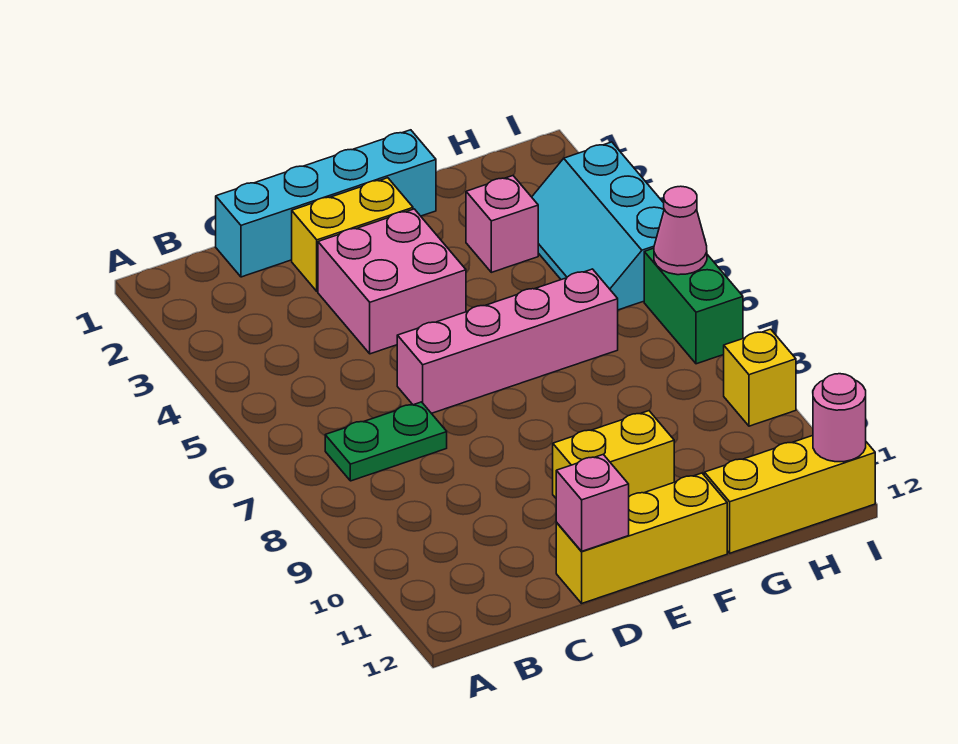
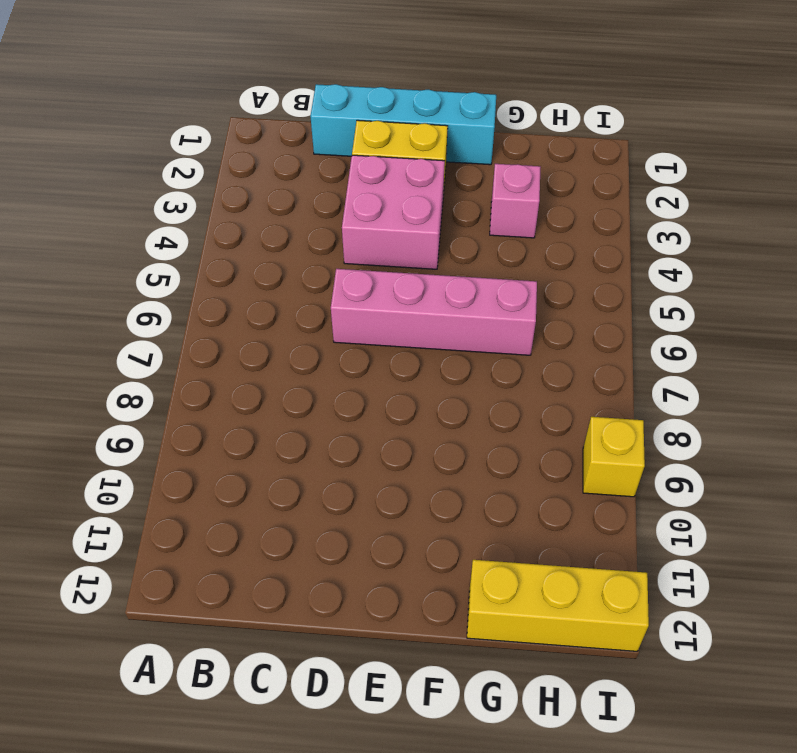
none -> green 1x2 plate [325,402,447,481]
none -> yellow 1x3 brick [556,473,727,603]
none -> yellow 1x2 brick [553,411,674,498]

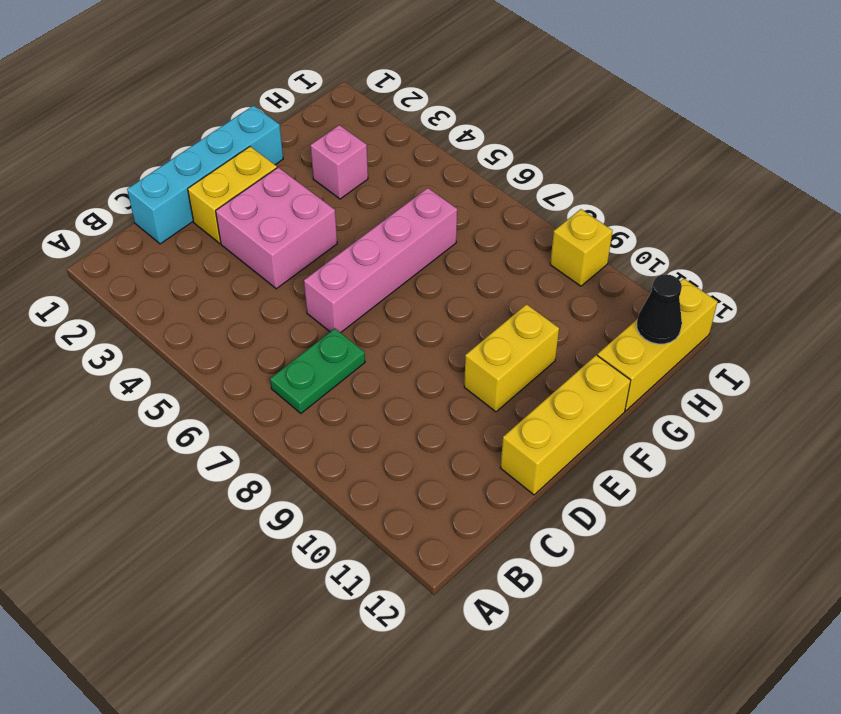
black 1x1 cone [637,274,682,344] -> none
none -> cyan 2x3 slope [532,142,664,310]
none -> green 1x2 brick [644,248,743,364]
none -> pink 1x1 brick [556,455,629,551]

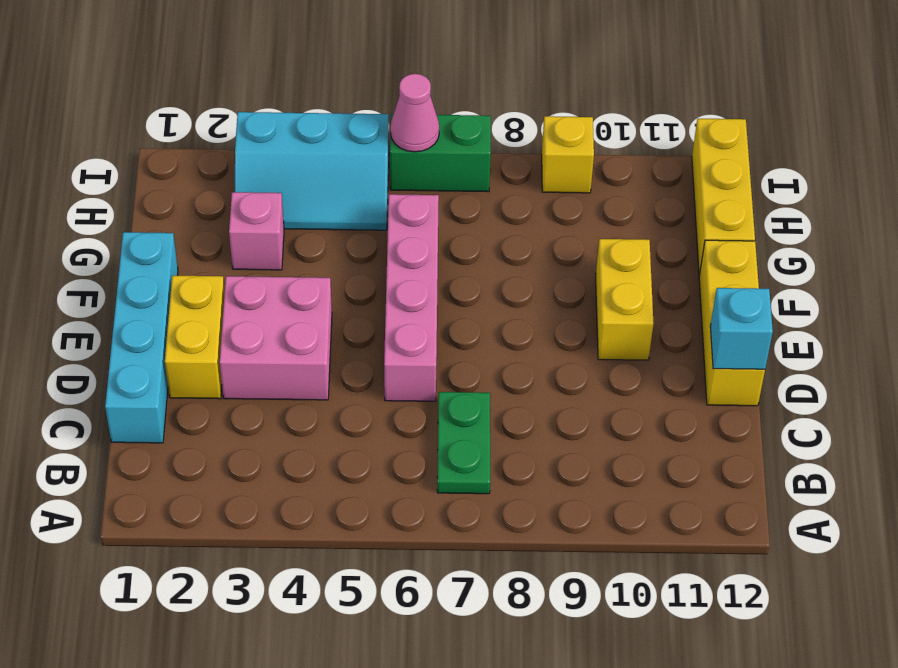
cyan 1x1 brick [710,288,773,369] -> pink 1x1 brick [556,455,629,551]
none -> pink 1x1 round brick [813,374,866,462]

